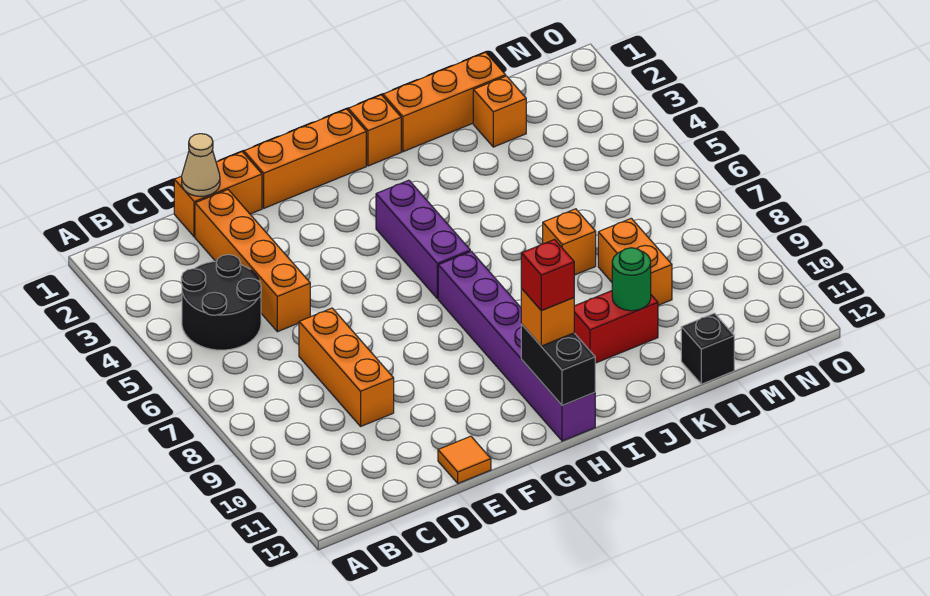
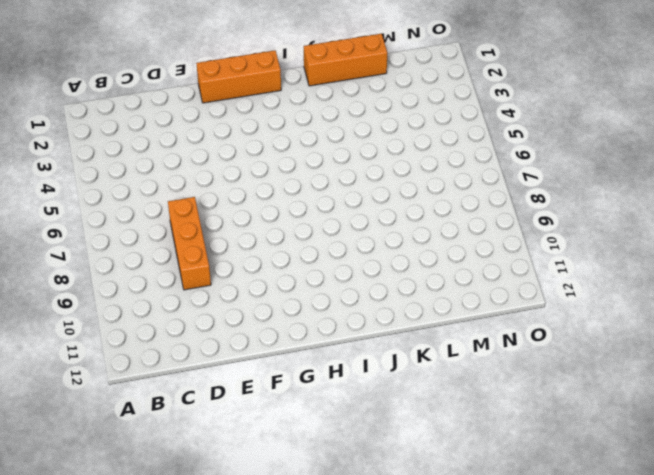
none -> black 2x2 round brick [181,255,261,350]
none -> orange 1x2 brick [174,152,262,237]
none -> orange 1x4 brick [195,190,310,332]

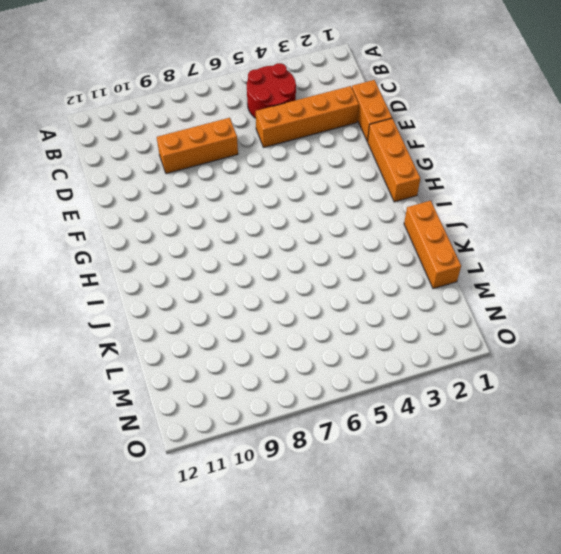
red 2x2 round brick [247,63,296,118] -> black 2x2 round brick [181,255,261,350]
none -> orange 1x1 tile [438,436,491,483]
none -> purple 1x3 brick [376,180,470,299]
none -> purple 1x6 brick [438,251,595,441]

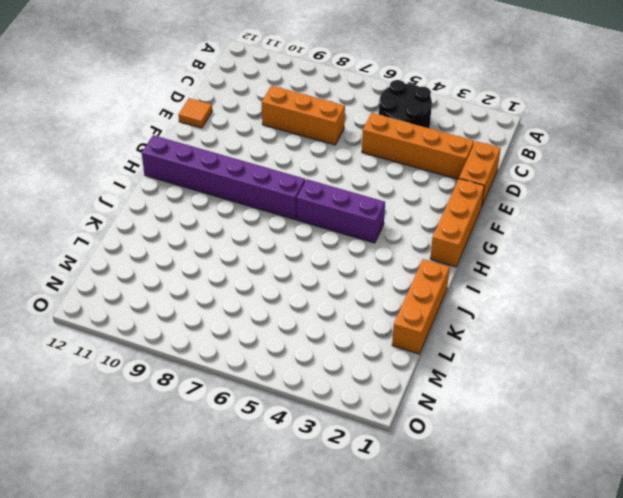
none -> orange 1x1 brick [348,95,401,166]
none -> red 1x2 brick [574,291,658,363]
none -> orange 1x1 brick [543,209,596,275]

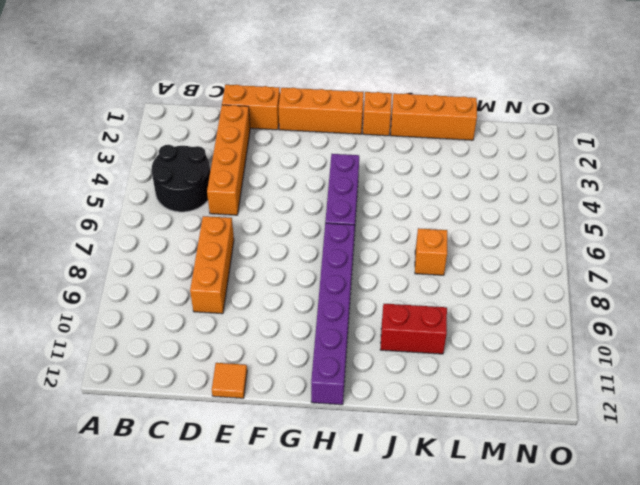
none -> orange 1x1 brick [473,76,526,147]
none -> orange 1x2 brick [598,218,672,305]
none -> black 1x1 brick [681,313,734,384]

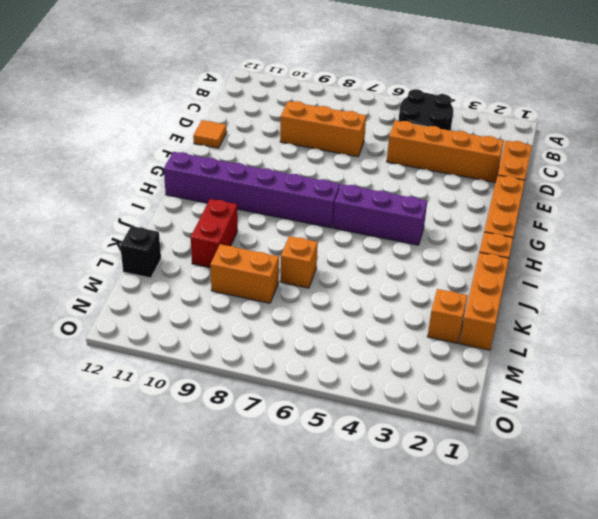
none -> tan 1x1 cone [182,134,220,196]
none -> black 1x2 brick [521,324,595,406]
none -> green 1x1 round brick [612,248,651,311]

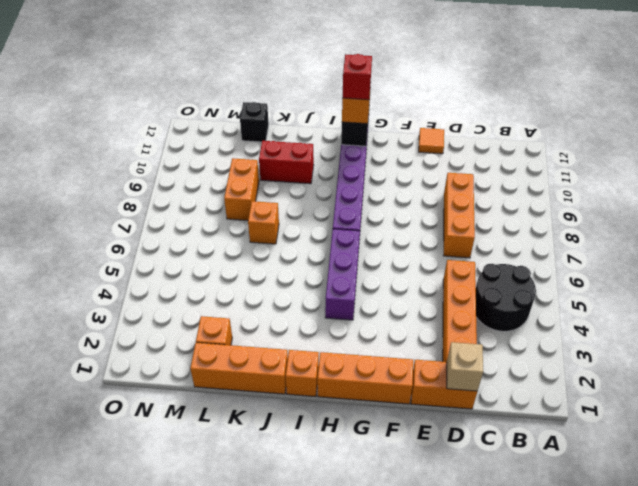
tan 1x1 brick [447,342,483,391] -> tan 1x1 cone [182,134,220,196]
none -> green 1x1 round brick [612,248,651,311]

